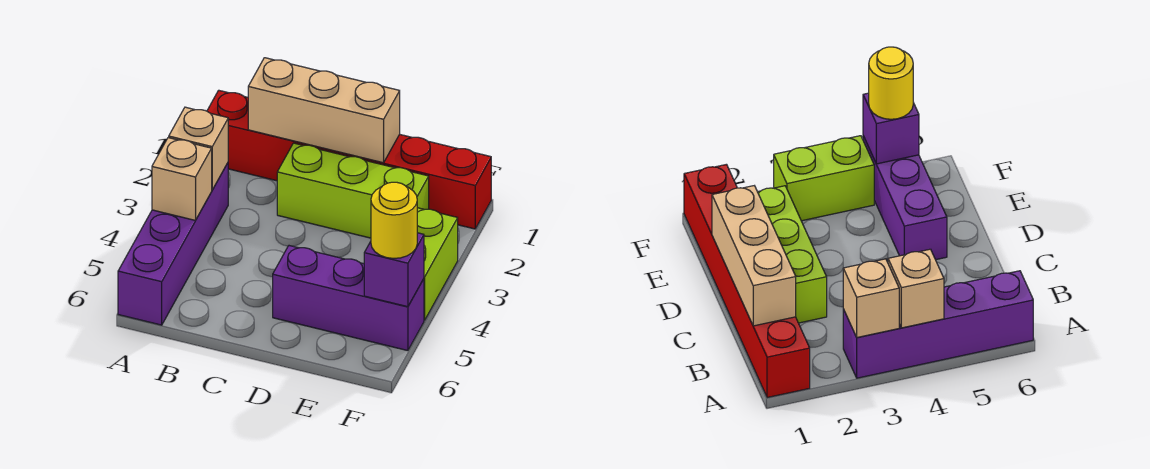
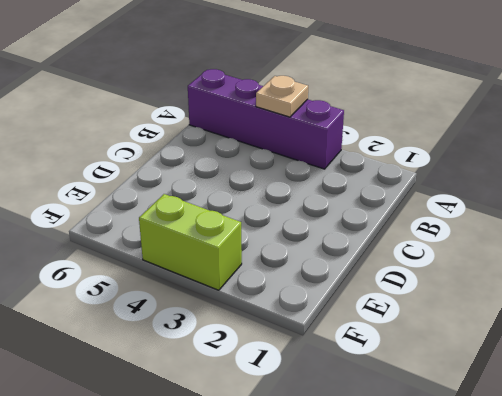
tan 1x1 plate [256,76,308,117] -> tan 1x1 brick [152,138,212,220]
none -> red 1x6 brick [207,90,491,229]
none -> lime 1x3 brick [277,143,429,238]

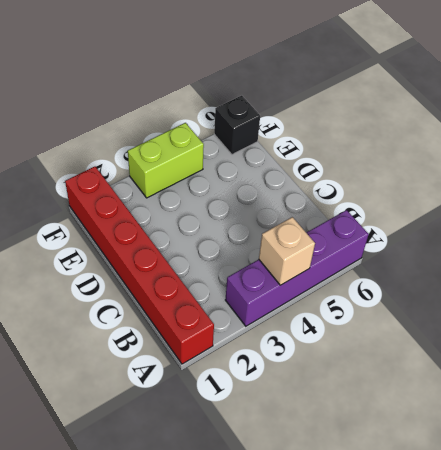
black 1x1 brick [214,96,260,155] -> none
none -> lime 1x3 brick [277,143,429,238]
none -> purple 1x3 brick [273,246,424,351]

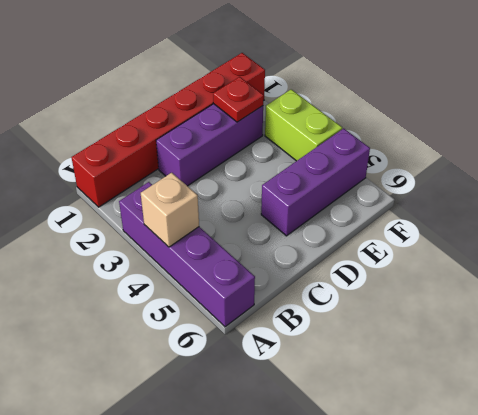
purple 1x3 brick [156,104,263,186] -> lime 1x3 brick [277,143,429,238]
red 1x1 plate [213,77,264,122] -> none
none -> tan 1x1 brick [169,107,228,190]
none -> tan 1x3 brick [248,58,400,163]

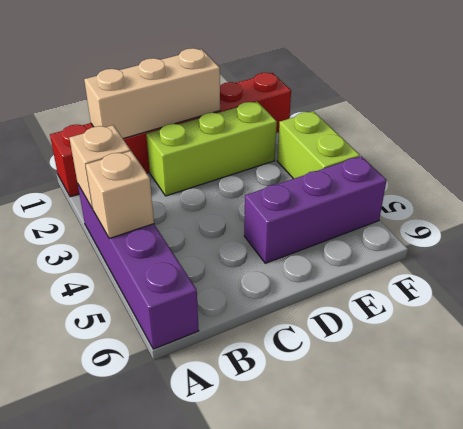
none -> purple 1x1 brick [364,233,424,307]
none -> yellow 1x1 round brick [371,182,417,258]

